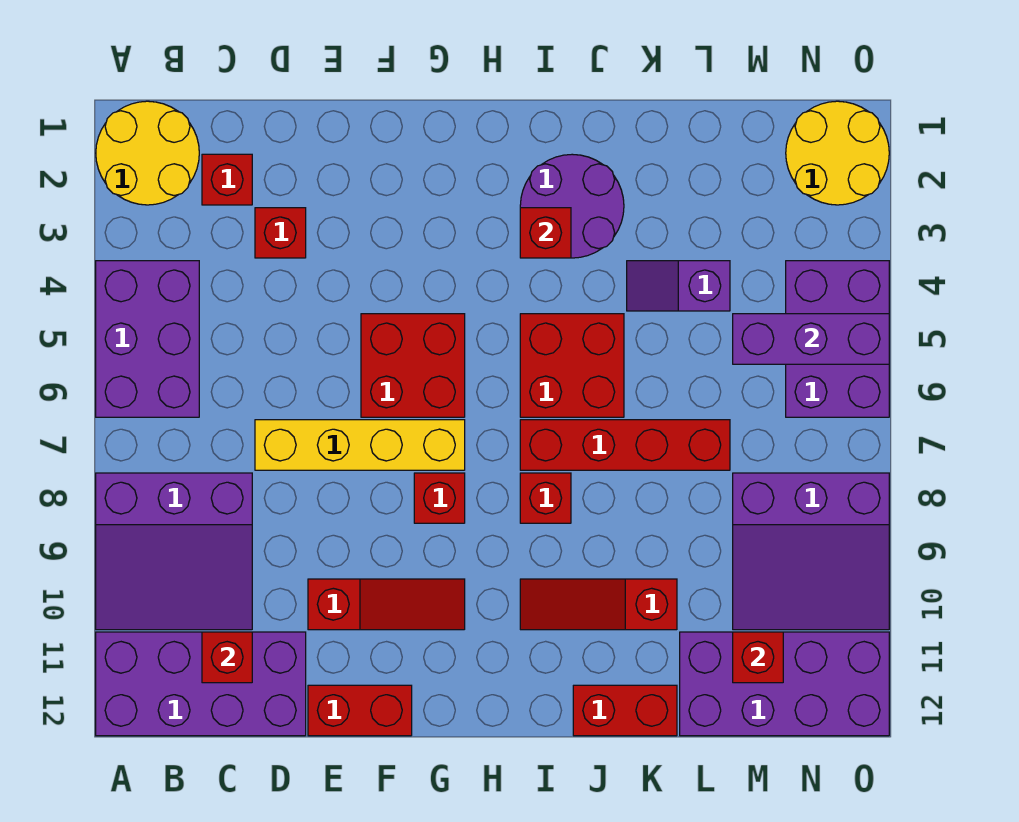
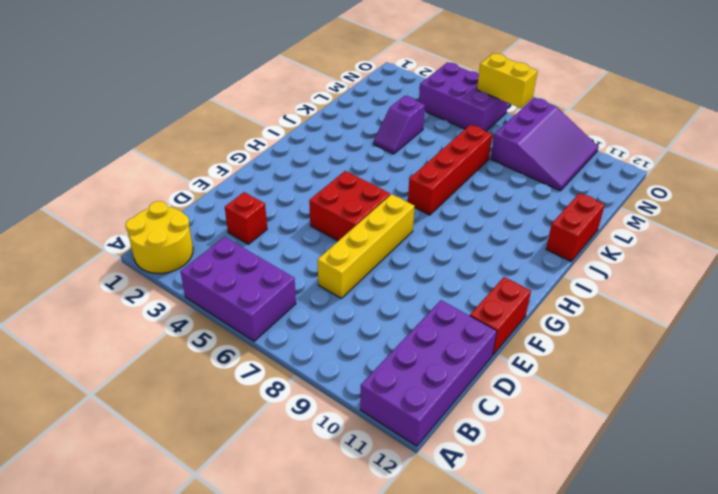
yellow 1x2 brick [477,53,538,108] -> none
none -> purple 3x3 slope [96,473,252,630]
none -> red 1x1 brick [202,154,252,205]
none -> red 1x3 slope [308,579,465,630]

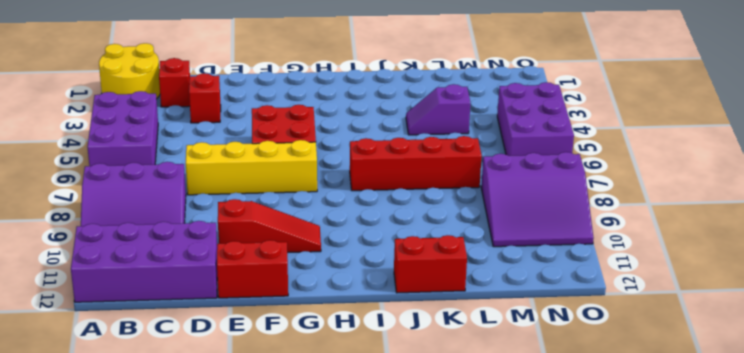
none -> red 1x1 brick [414,473,465,523]
none -> purple 2x2 round brick [520,154,624,258]
none -> red 2x2 brick [520,314,624,417]

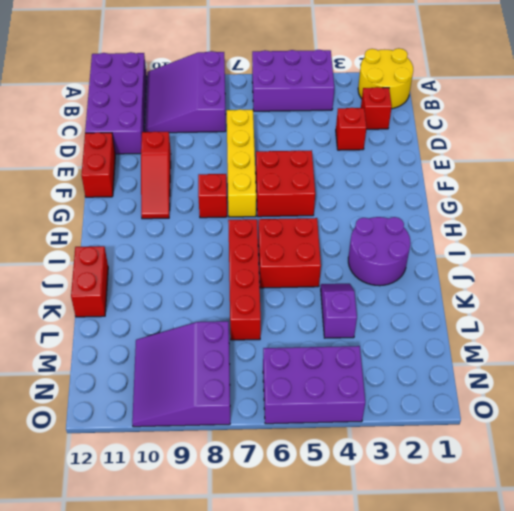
none -> red 1x1 brick [520,473,571,523]
none -> red 1x3 slope [520,579,677,630]
none -> purple 2x4 brick [680,632,889,736]

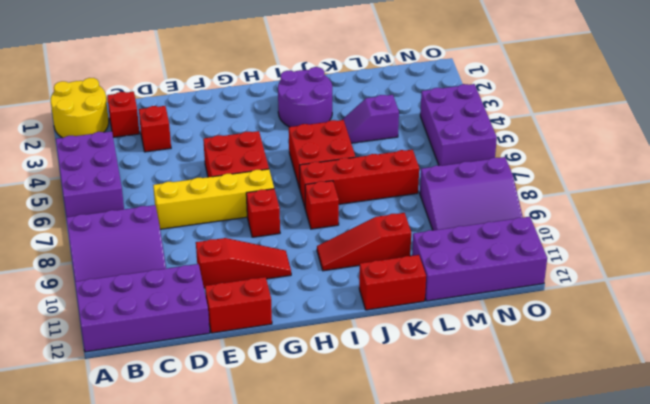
none -> yellow 2x2 round brick [786,101,889,205]
none -> red 1x1 brick [202,632,252,683]
none -> red 1x1 brick [520,208,571,258]

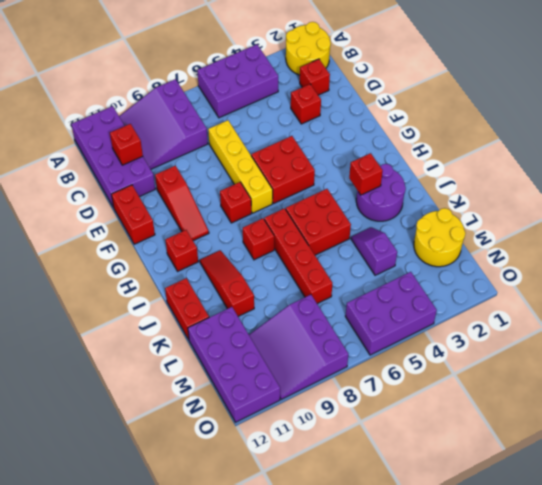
red 1x1 brick [165,230,198,271] -> red 1x1 brick moved to [733,632,783,683]
yellow 2x2 round brick [414,208,466,267] -> yellow 2x2 round brick moved to [786,101,889,205]
none -> purple 1x3 brick [733,314,889,364]

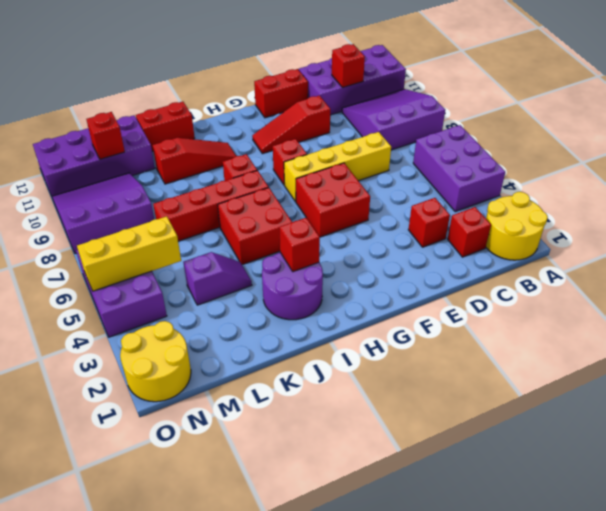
yellow 1x3 brick [77,216,181,291] -> purple 1x3 brick [733,314,889,364]

